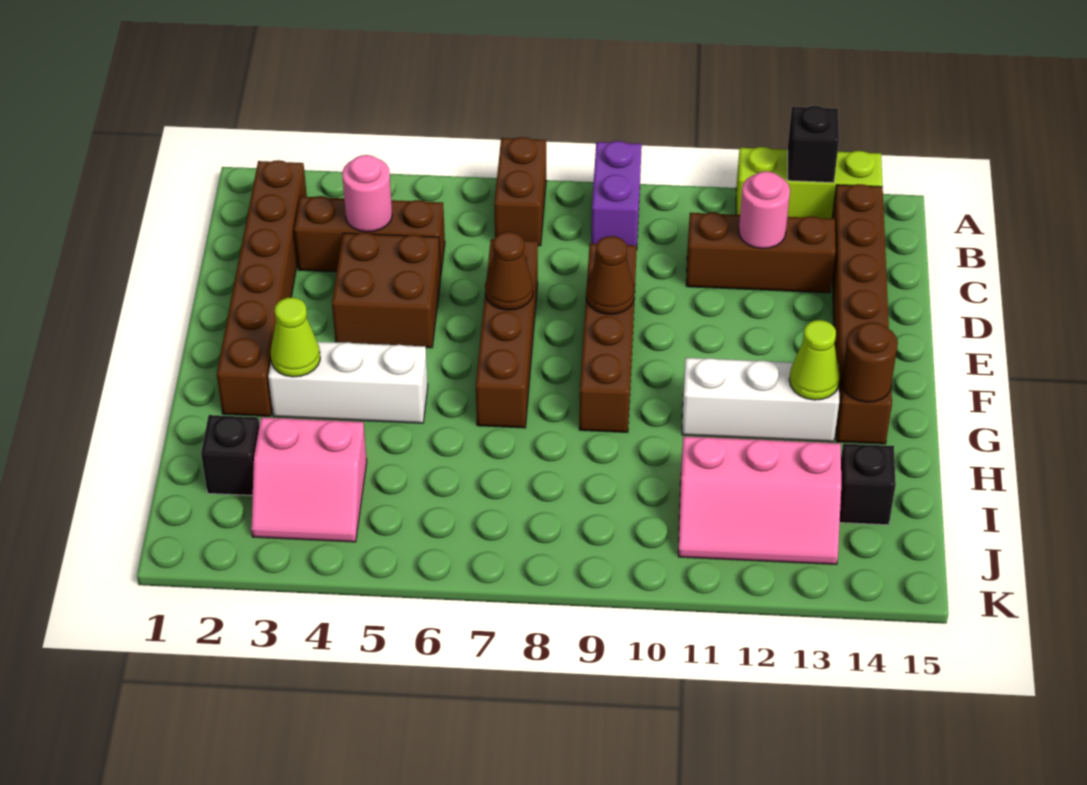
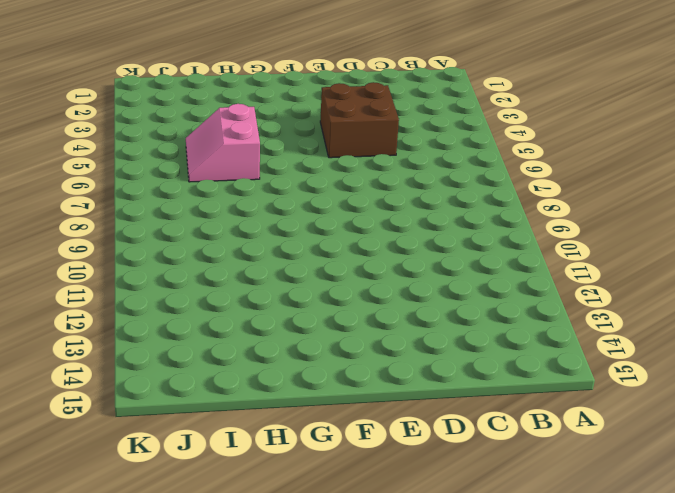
pink 2x2 slope [186,104,260,182] -> pink 2x2 slope moved to [251,417,367,542]
none -> brown 1x2 brick [494,137,546,246]
none -> purple 1x2 brick [591,141,642,246]
none -> lime 1x3 brick [736,147,883,219]

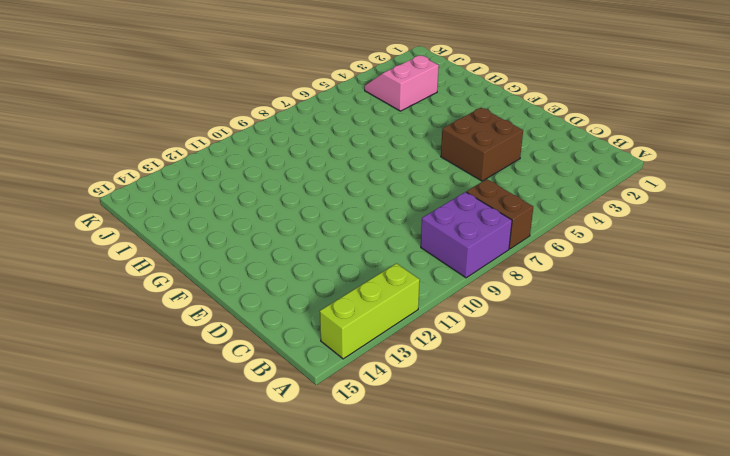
purple 2x2 brick [421,192,512,278] -> purple 1x2 brick [591,141,642,246]
none -> brown 1x6 brick [217,160,307,416]
none -> brown 1x6 brick [832,184,892,444]
none -> brown 1x3 brick [294,196,445,272]

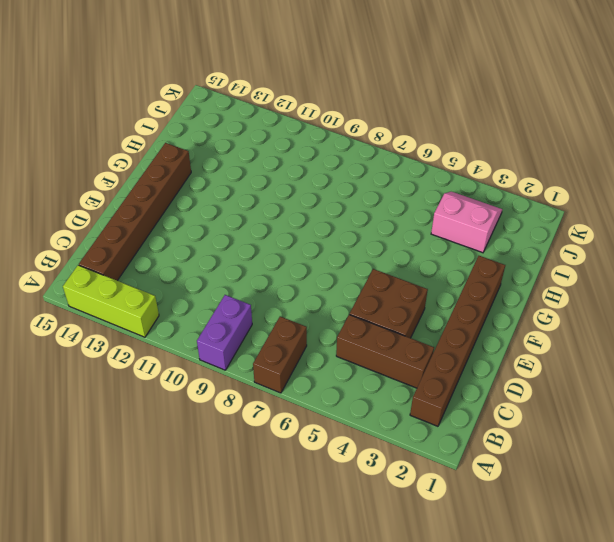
none -> brown 1x3 brick [686,212,836,293]
none -> brown 1x4 brick [476,239,538,428]
none -> brown 1x4 brick [579,243,637,432]

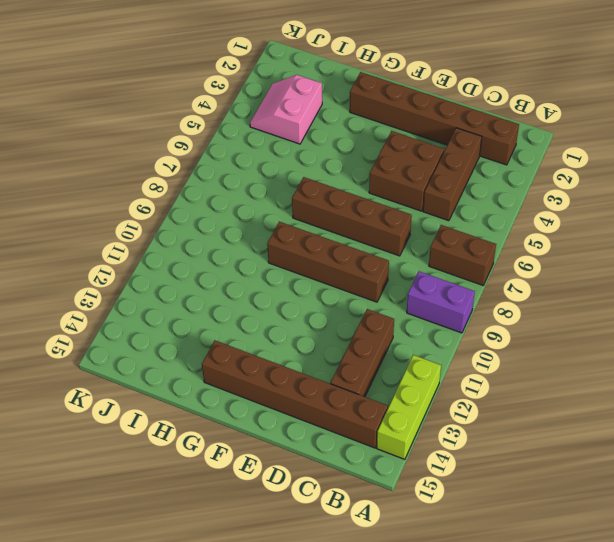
none -> white 1x3 brick [268,342,428,423]
none -> white 1x3 brick [682,358,839,442]
none -> black 1x1 brick [201,415,259,496]

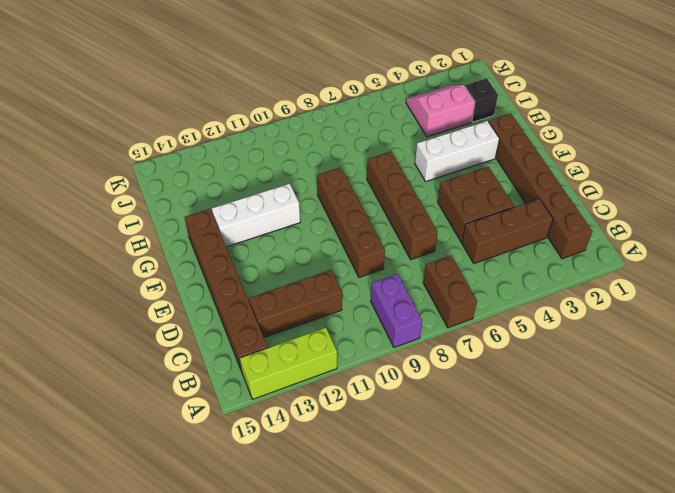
none -> pink 2x3 slope [678,436,841,564]
none -> black 1x1 brick [840,444,896,525]
none -> black 1x1 brick [787,106,839,183]

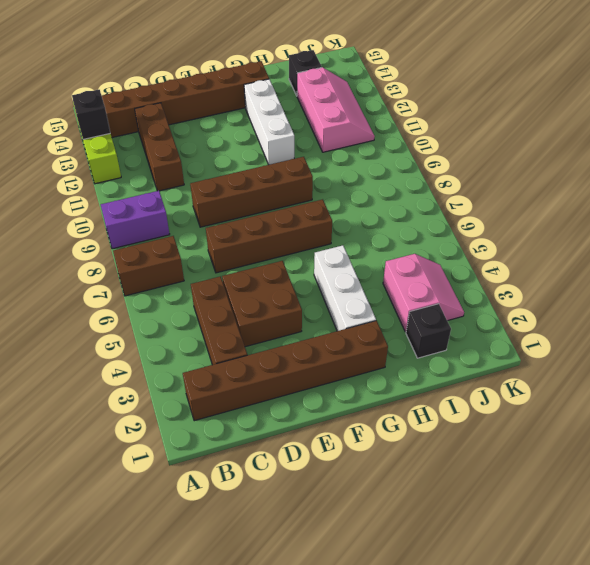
none -> pink 1x1 round brick [342,155,392,232]
none -> pink 1x1 round brick [739,171,790,248]
none -> brown 1x1 cone [485,232,533,310]

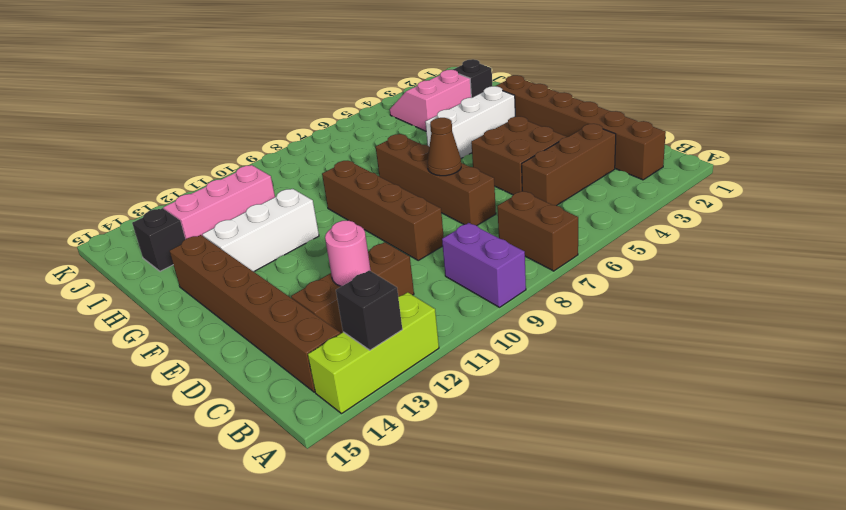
none -> pink 1x1 round brick [342,155,392,232]
none -> brown 1x1 cone [586,236,634,314]
none -> lime 1x1 cone [271,297,320,377]

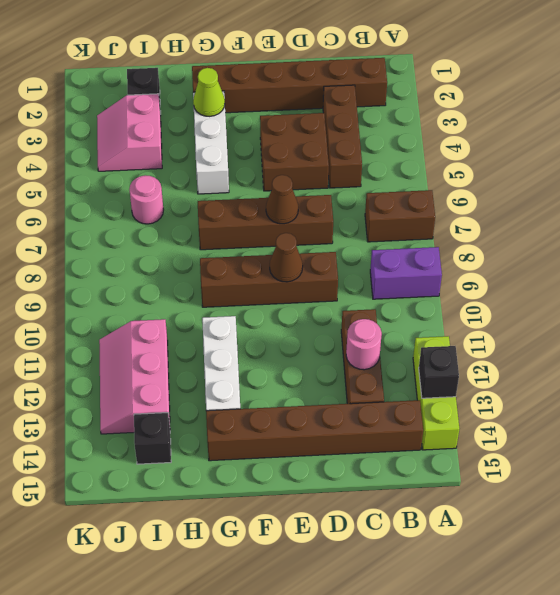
pink 1x1 round brick [129,175,163,224] -> pink 1x1 round brick moved to [342,155,392,232]
none -> lime 1x1 cone [789,320,840,400]
none -> brown 1x1 round brick [842,322,898,402]

